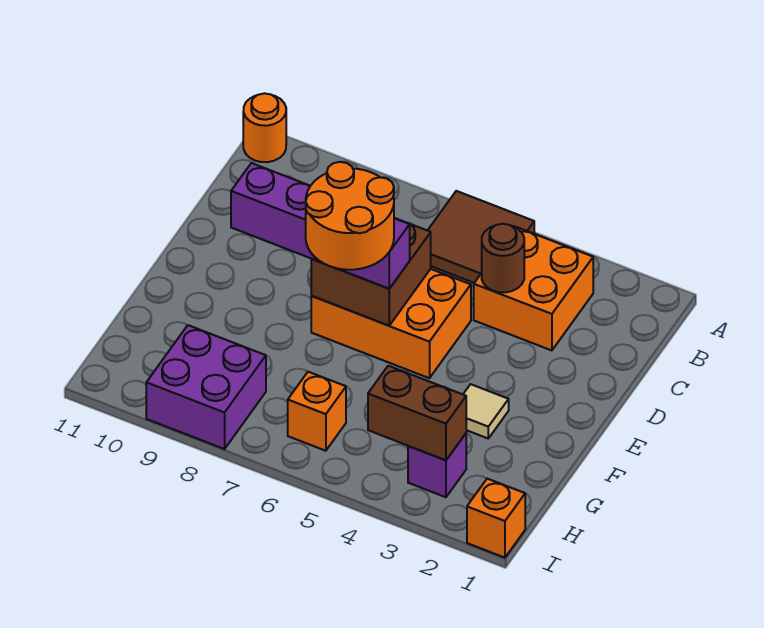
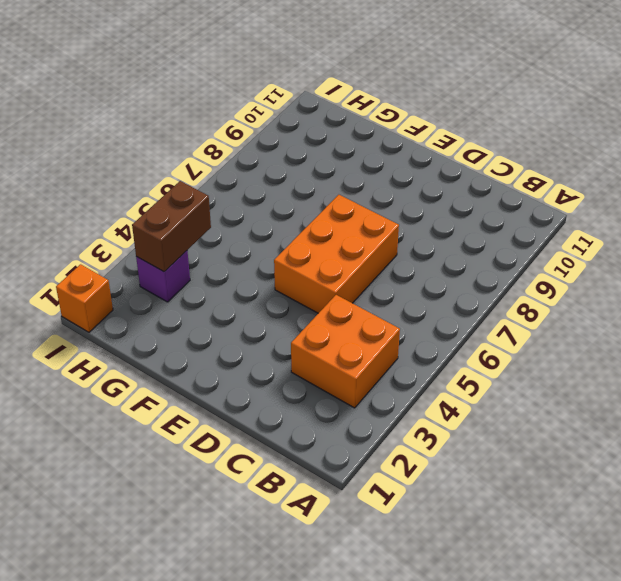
none -> brown 2x2 tile [428,191,534,283]
none -> orange 1x1 round brick [243,93,286,162]
none -> tan 1x1 tile [463,384,509,438]

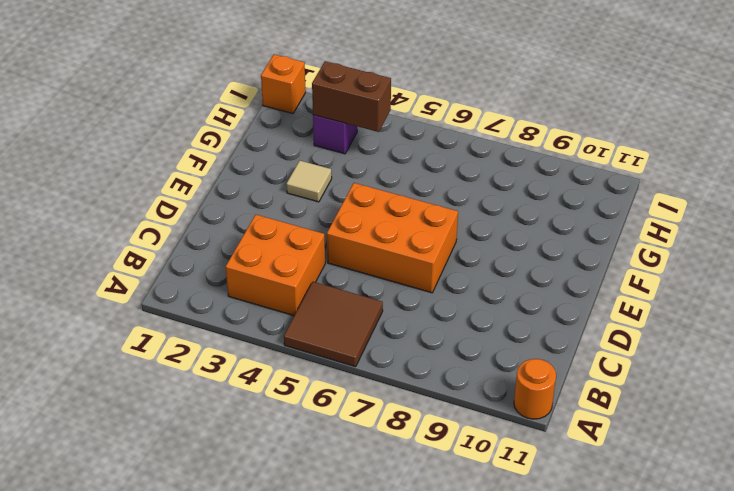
none -> orange 1x1 brick [288,372,346,451]
none -> purple 2x2 brick [146,325,266,449]
none -> brown 1x1 round brick [482,224,524,292]

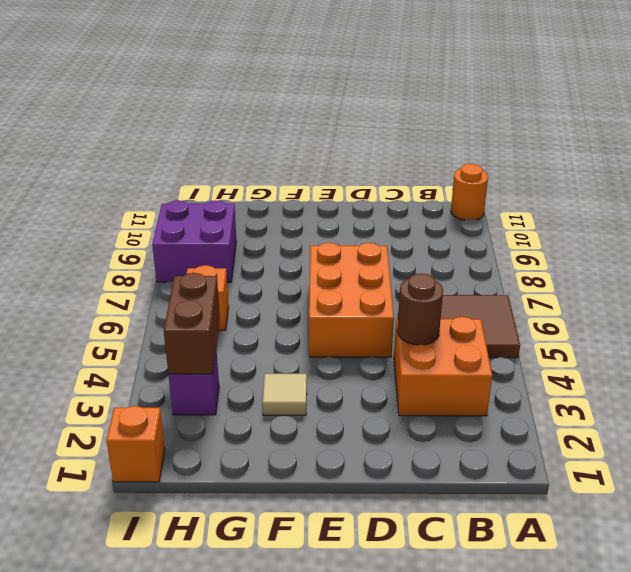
none -> brown 2x2 brick [311,218,431,325]
none -> purple 1x4 brick [231,163,410,289]
none -> orange 2x2 round brick [306,162,394,270]

